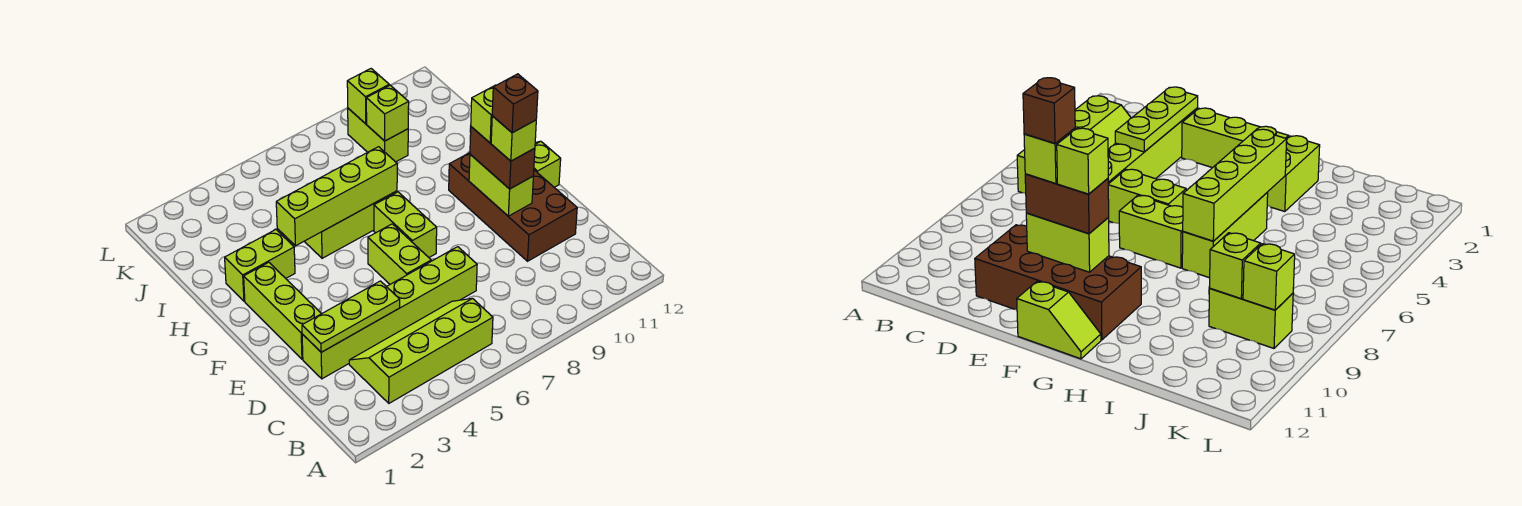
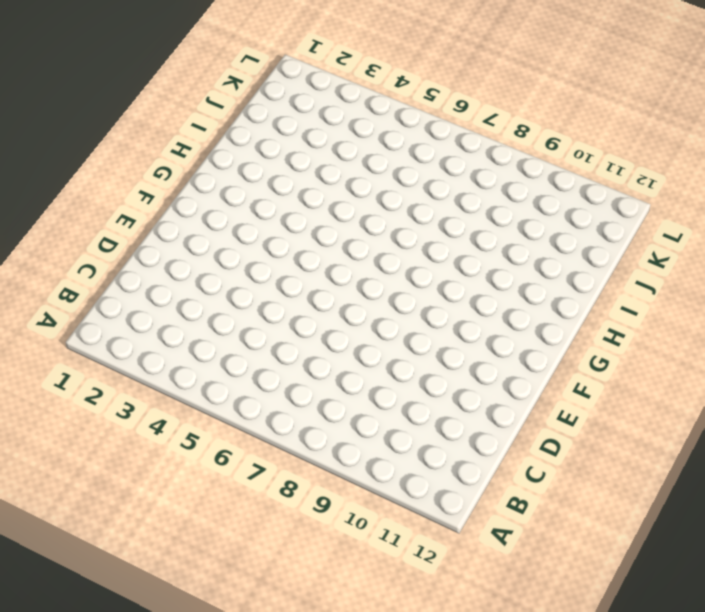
none -> lime 2x4 slope [349,298,493,403]
none -> lime 1x6 brick [302,247,477,379]
none -> brown 2x4 brick [449,153,577,261]

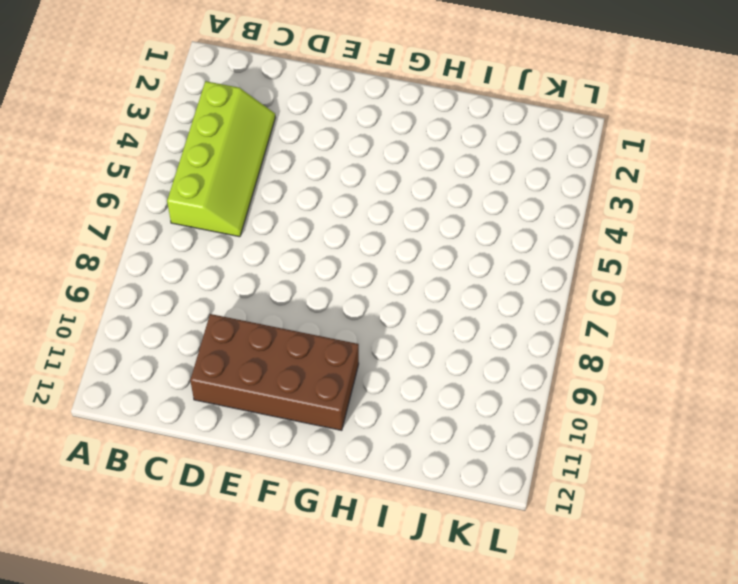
none -> lime 1x6 brick [302,247,477,379]
none -> lime 1x3 brick [244,262,321,359]
none -> lime 1x2 brick [368,224,431,284]

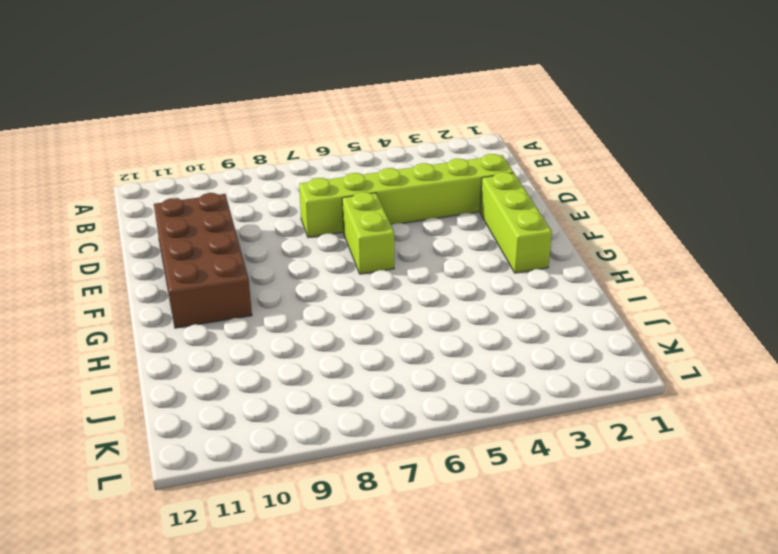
none -> lime 2x4 slope [349,298,493,403]
none -> lime 1x2 brick [374,192,437,257]
none -> lime 1x2 slope [534,141,561,187]

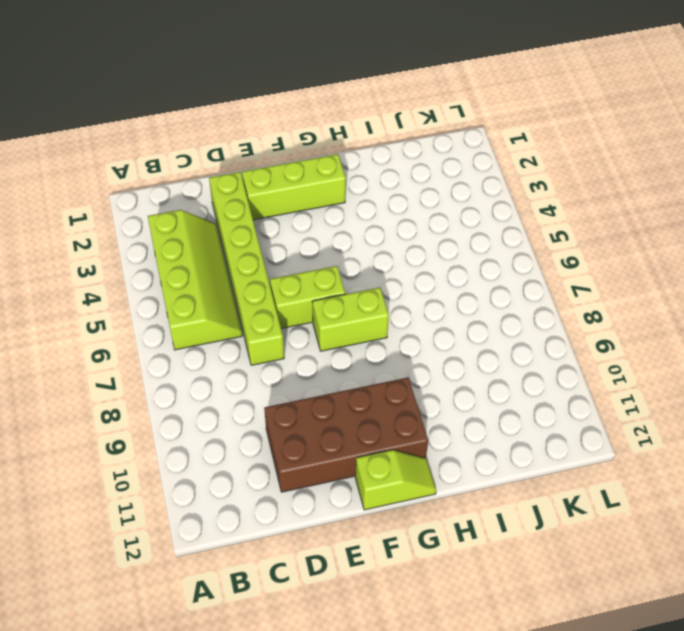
none -> lime 1x2 brick [225,230,295,301]
none -> lime 1x3 brick [304,191,397,258]
none -> lime 1x2 brick [348,108,408,162]

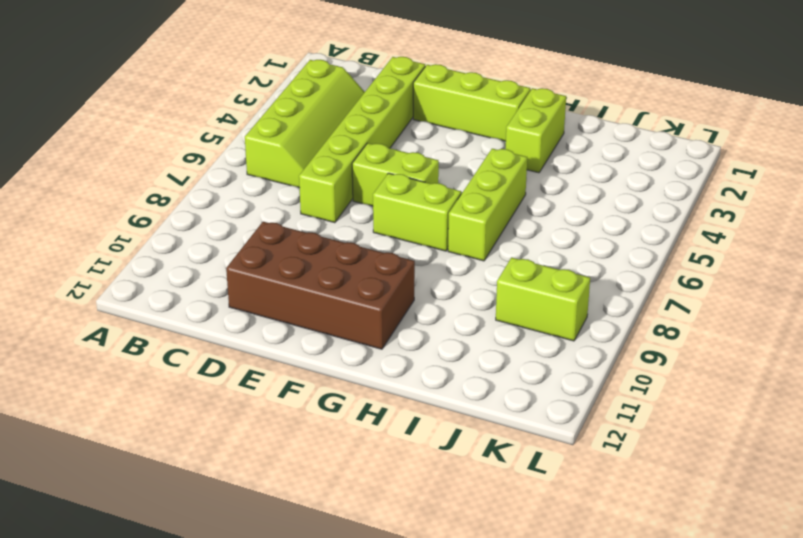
none -> lime 1x2 slope [534,141,561,187]
none -> lime 1x3 plate [302,281,400,352]
none -> lime 1x2 brick [469,154,533,216]

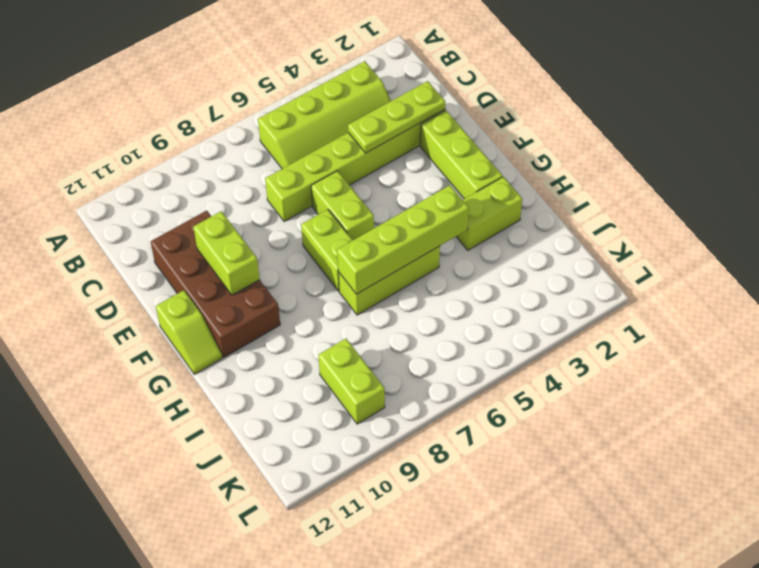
none -> lime 1x1 brick [366,85,409,141]
none -> lime 1x1 brick [347,69,389,124]
none -> brown 1x2 brick [470,127,535,189]

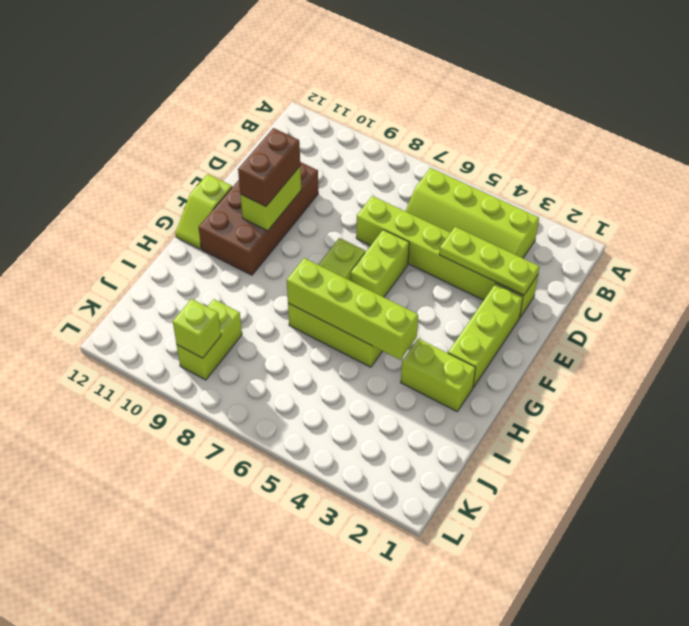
none -> lime 1x1 brick [366,85,409,141]
none -> lime 1x1 brick [491,116,536,161]
none -> lime 1x1 brick [471,85,496,143]

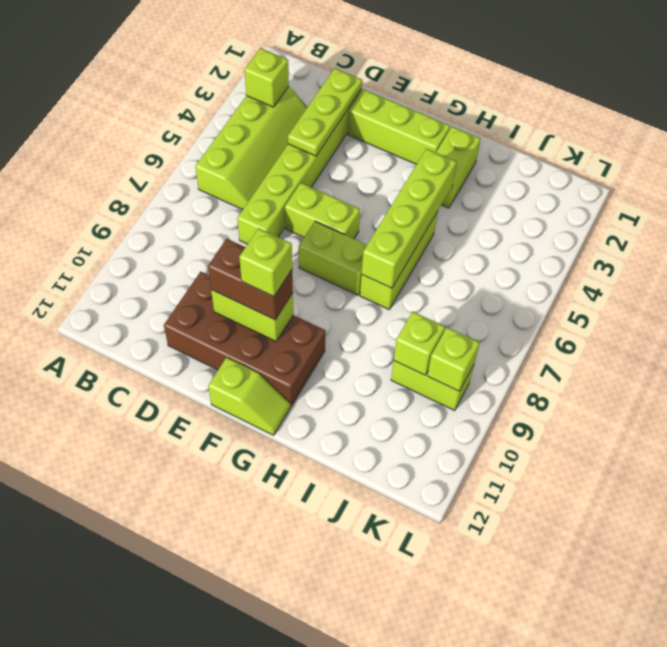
lime 1x1 brick [245,48,289,107] -> lime 1x1 brick moved to [491,116,536,161]
none -> brown 1x1 brick [492,74,538,133]

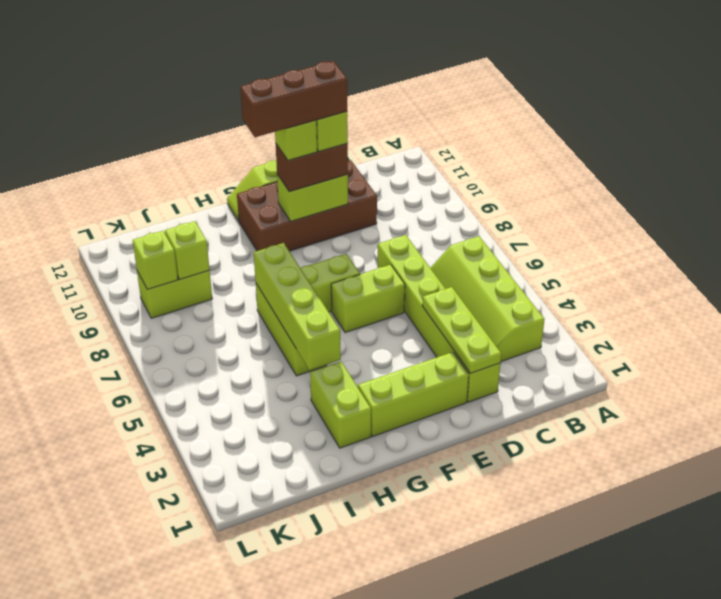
brown 1x3 brick [240,61,347,137] -> brown 1x1 brick [492,74,538,133]

